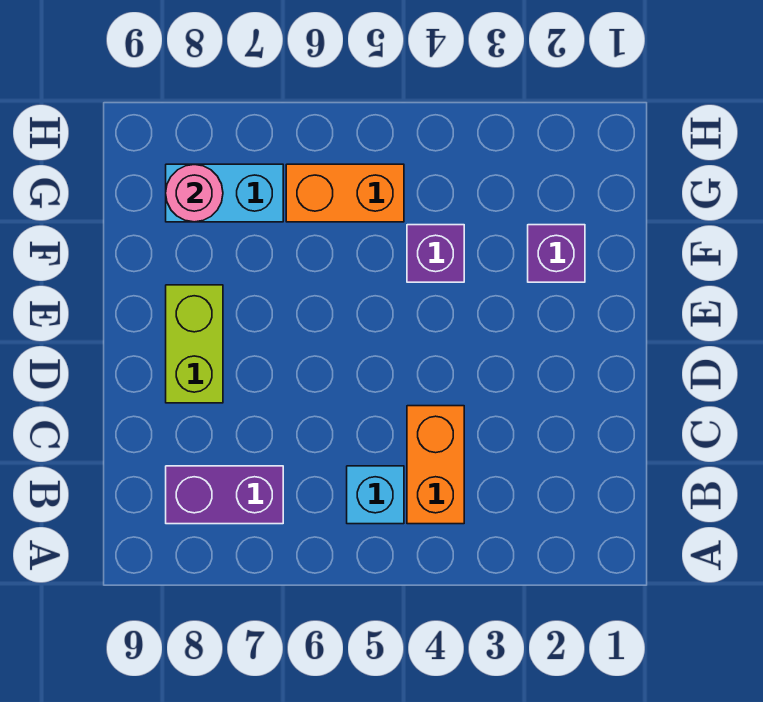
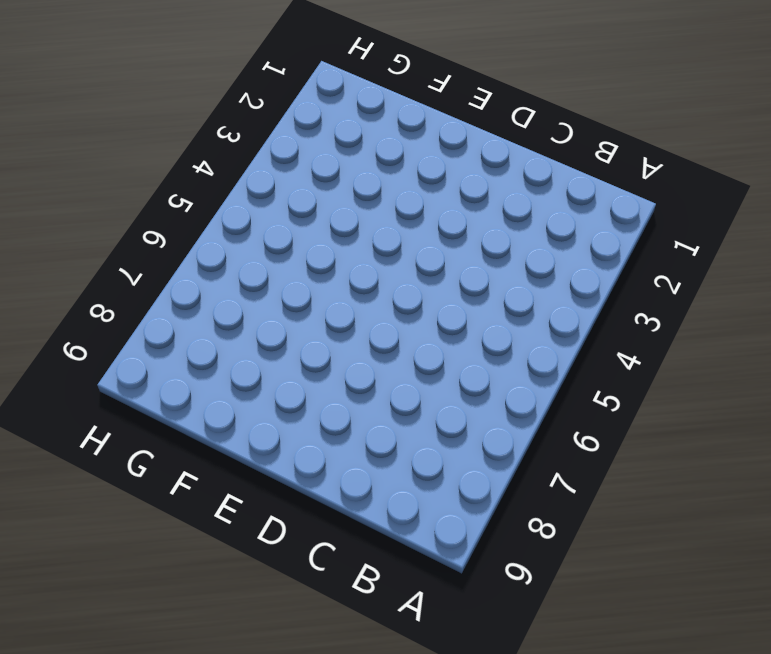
none -> orange 1x2 brick [407,406,464,524]
none -> cyan 1x1 brick [347,466,404,524]

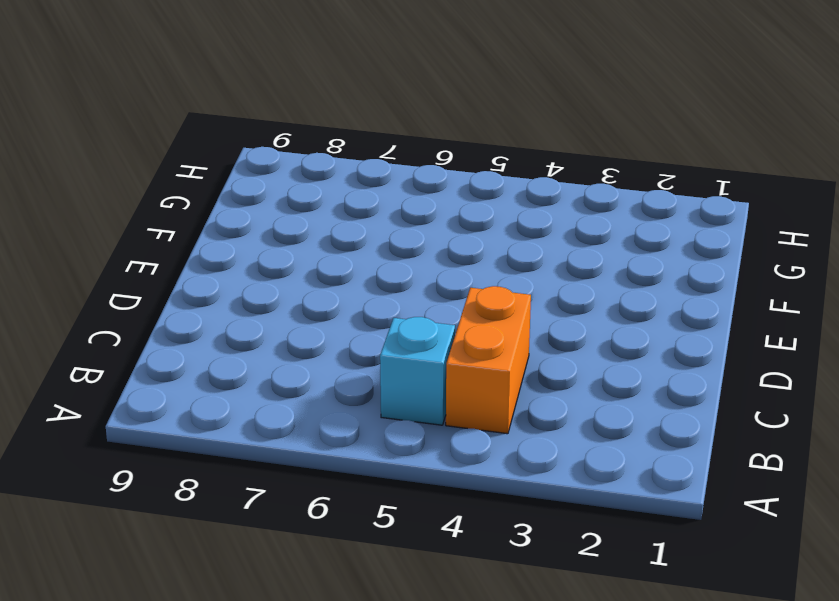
none -> purple 1x2 brick [166,466,283,524]
none -> lime 1x2 brick [166,285,223,403]

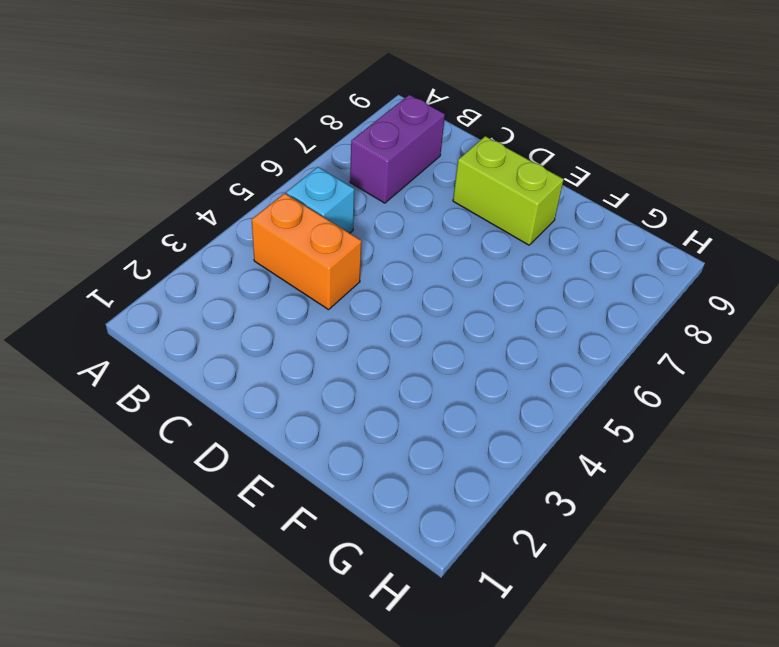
none -> purple 1x1 brick [528,225,585,282]
none -> purple 1x1 brick [407,225,464,282]

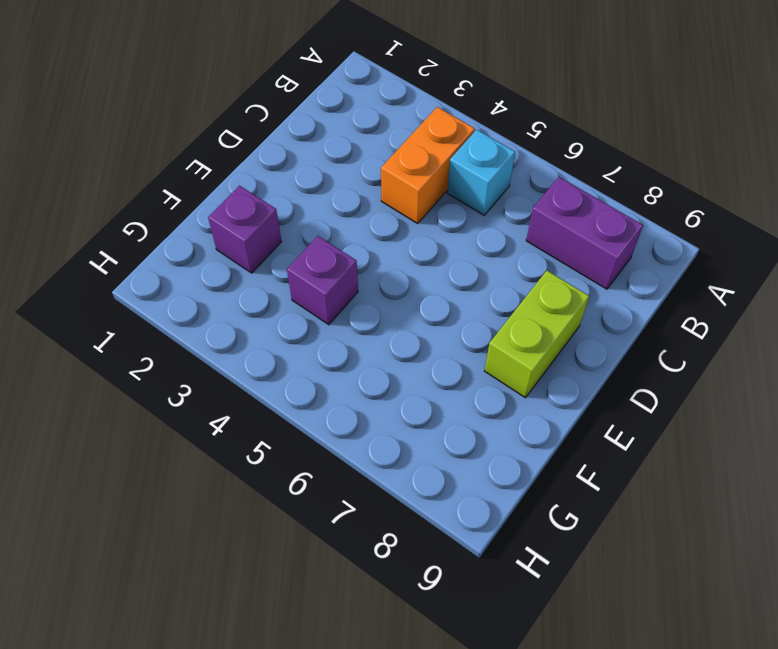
none -> orange 1x2 brick [286,164,404,222]
none -> cyan 1x2 brick [166,164,283,222]

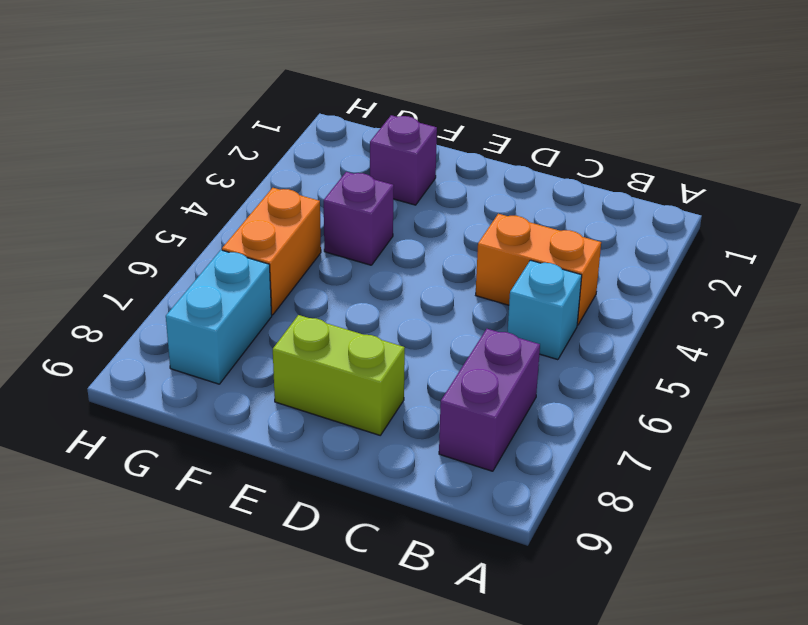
none -> pink 1x1 round brick [166,164,223,222]

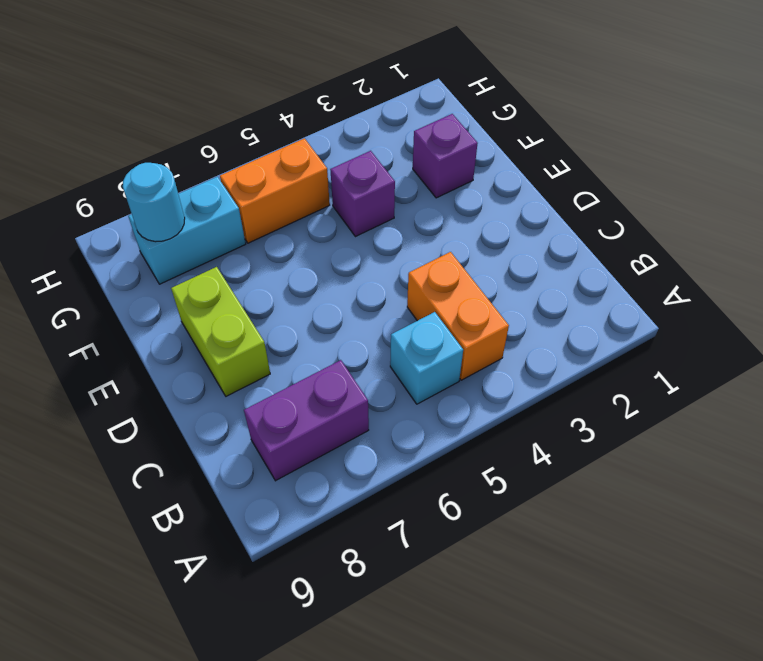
cyan 1x1 round brick [123,163,185,242] -> pink 1x1 round brick [166,164,223,222]

